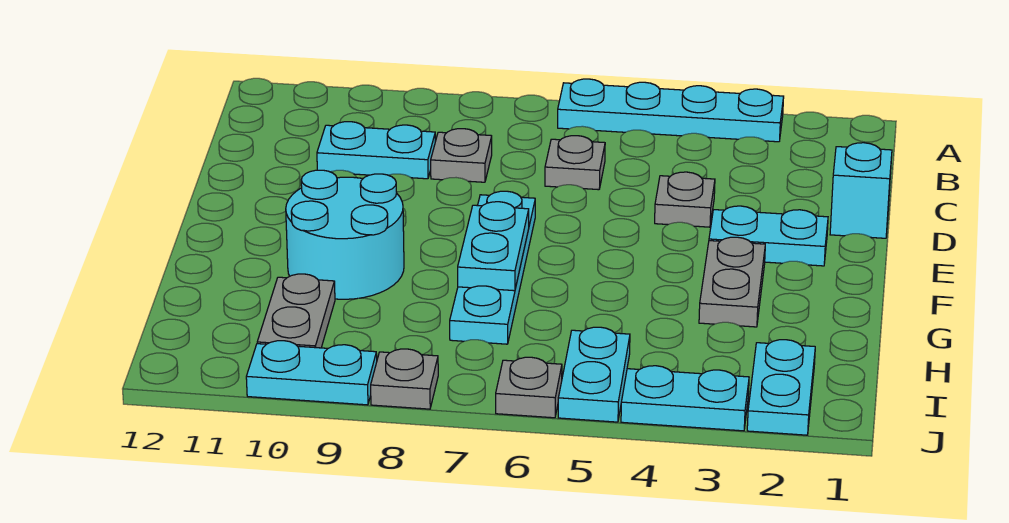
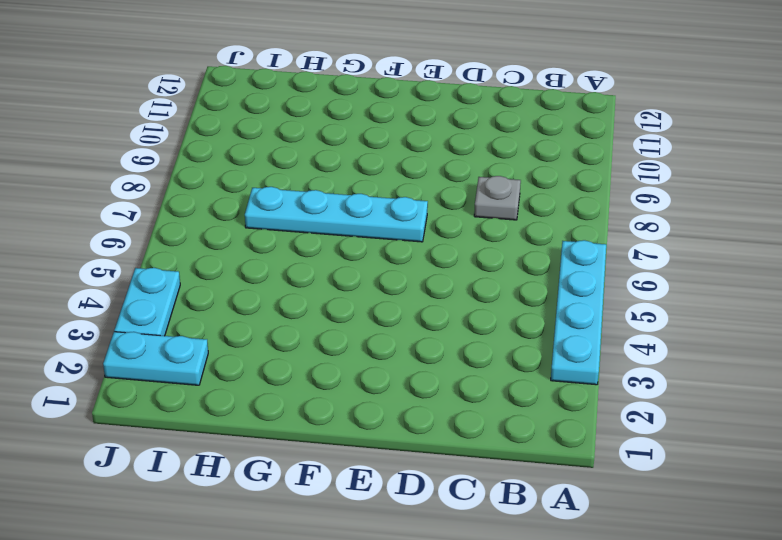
none -> grey 1x1 plate [545,136,605,190]
none -> cyan 1x2 plate [317,122,435,179]
none -> cyan 1x1 brick [830,143,892,238]

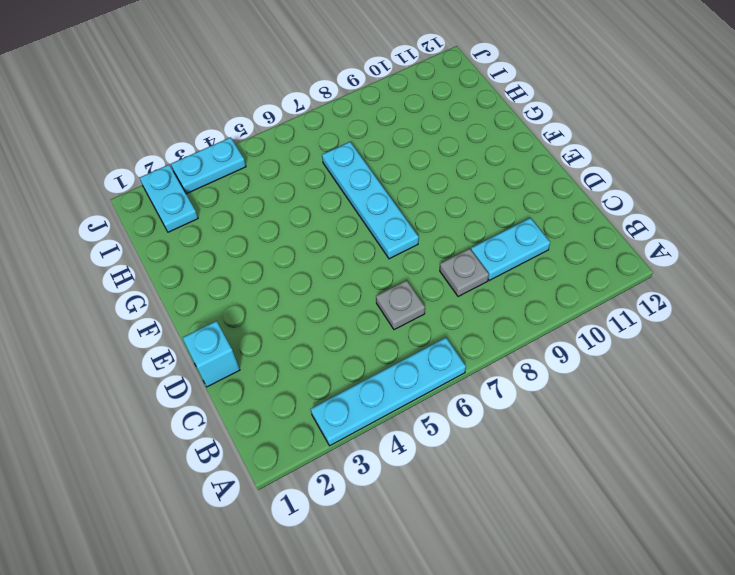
none -> grey 1x1 plate [655,172,715,227]
none -> cyan 1x2 plate [709,206,828,266]
none -> grey 1x2 plate [699,237,765,327]

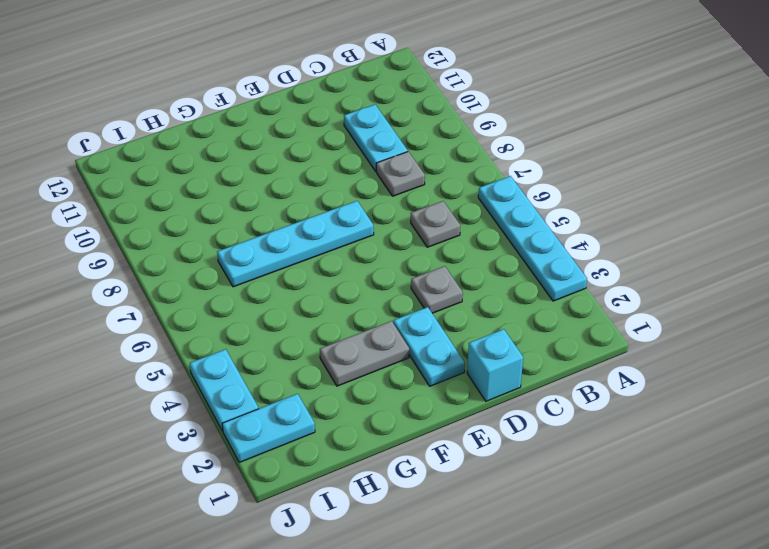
none -> cyan 2x2 round brick [286,170,404,299]
none -> grey 1x2 plate [257,274,335,348]
none -> cyan 1x2 plate [558,327,630,422]

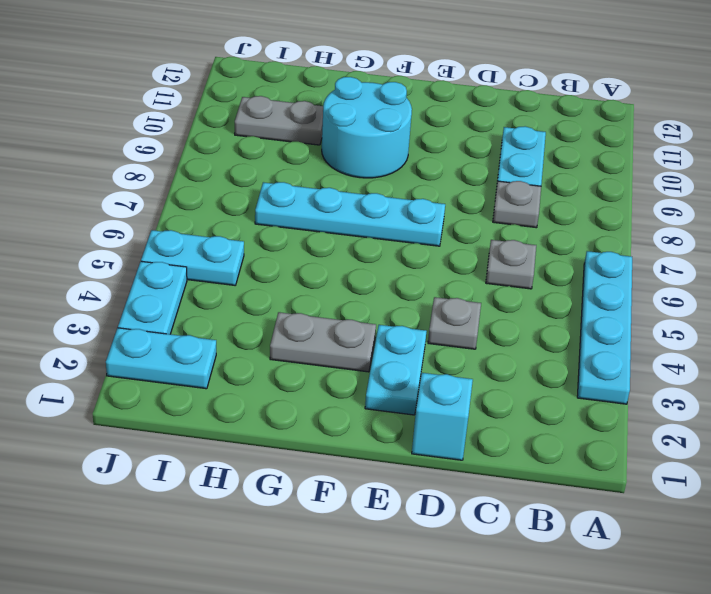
none -> grey 1x1 plate [496,357,562,418]
none -> grey 1x1 plate [371,349,438,409]
none -> cyan 1x2 plate [246,341,377,405]

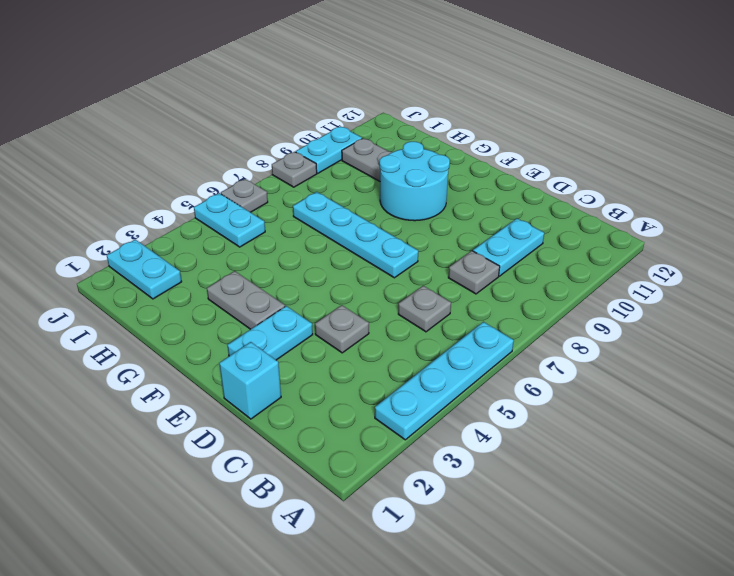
none -> cyan 1x2 plate [621,366,749,431]
none -> cyan 1x2 plate [458,202,529,291]

